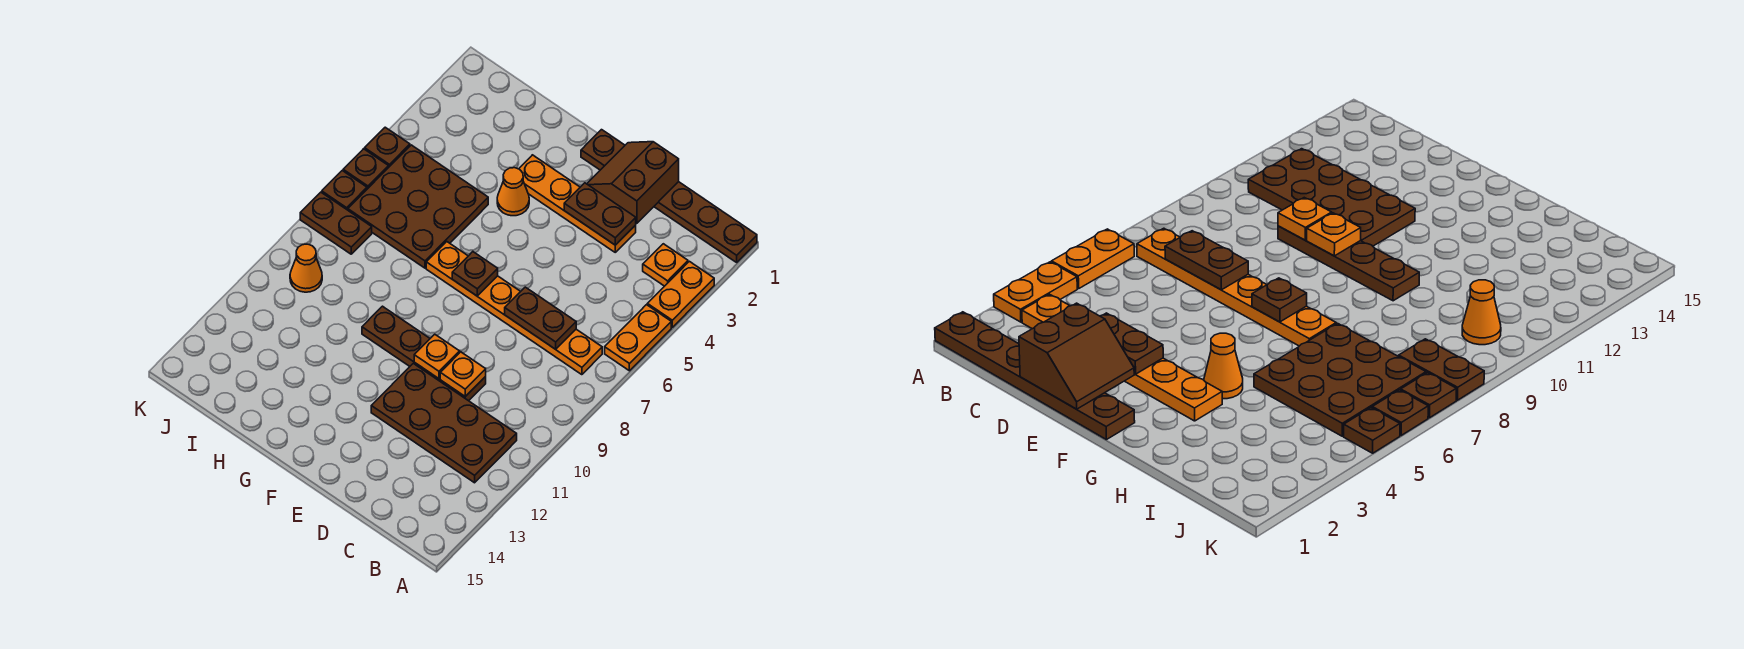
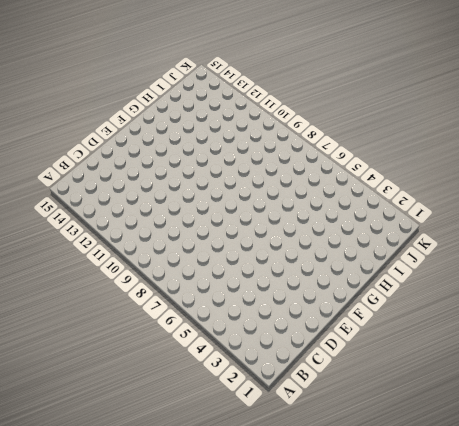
none -> brown 1x6 plate [581,130,757,262]
none -> orange 1x2 plate [647,261,714,327]
none -> orange 1x2 plate [605,305,671,371]

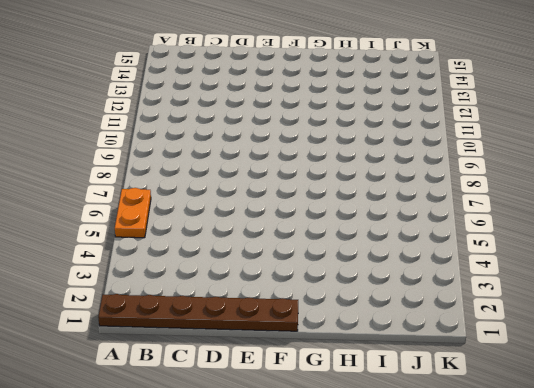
none -> orange 1x2 plate [647,261,714,327]
none -> orange 1x1 plate [643,244,688,286]
none -> orange 1x6 plate [426,242,602,375]

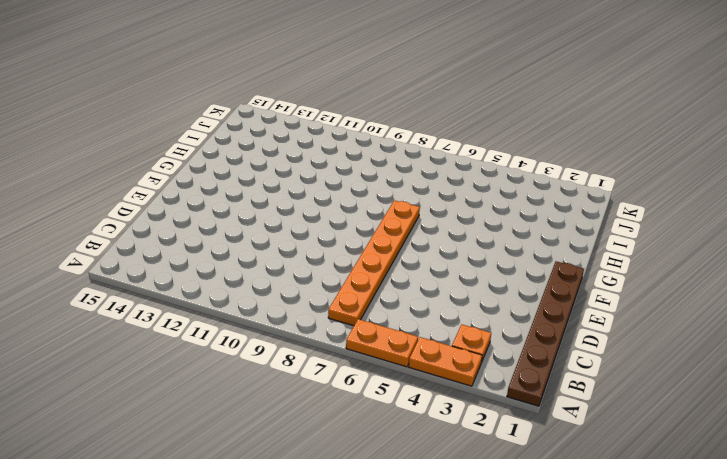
none -> brown 2x4 plate [371,363,517,483]
none -> orange 1x4 plate [519,155,636,252]
none -> brown 1x4 plate [362,306,486,401]

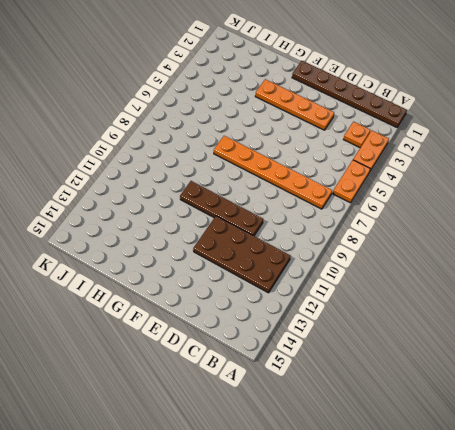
none -> orange 1x1 cone [497,168,529,216]
none -> brown 3x3 plate [348,145,488,268]
none -> brown 1x2 plate [300,192,372,254]

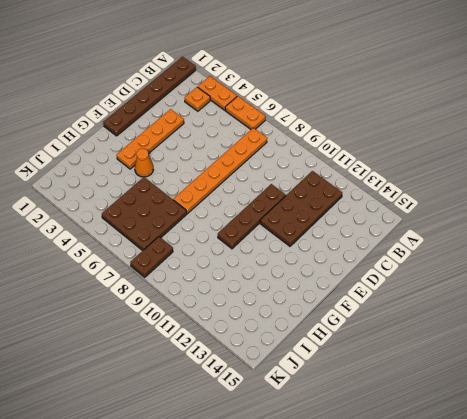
none -> orange 1x1 cone [290,244,322,292]
none -> brown 1x1 plate [365,127,410,168]
none -> brown 1x1 plate [343,149,388,189]

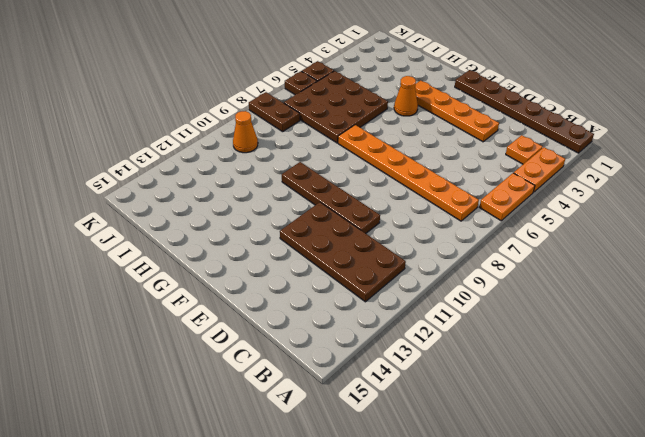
none -> brown 1x1 plate [322,171,367,210]
none -> brown 1x2 plate [505,287,576,349]
none -> brown 2x2 slope [587,142,679,223]

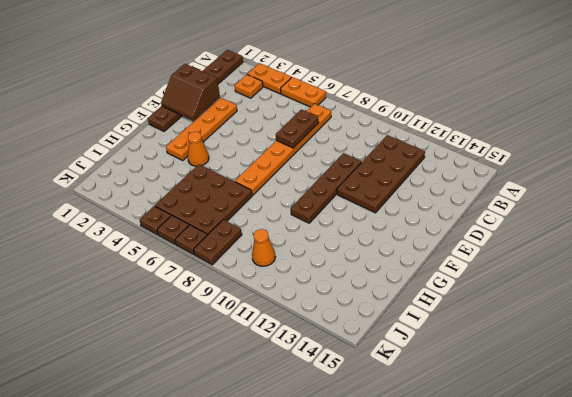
none -> brown 1x2 plate [564,183,636,245]
none -> orange 1x1 plate [440,352,486,396]
none -> orange 1x1 plate [414,334,460,379]

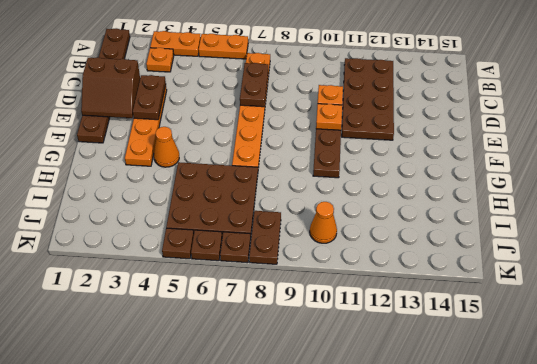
none -> brown 1x1 plate [452,252,498,296]

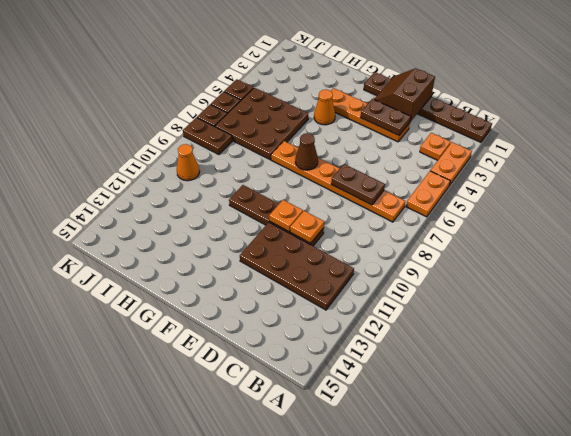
brown 1x1 cone [295,133,318,170] -> brown 1x1 plate [452,252,498,296]

